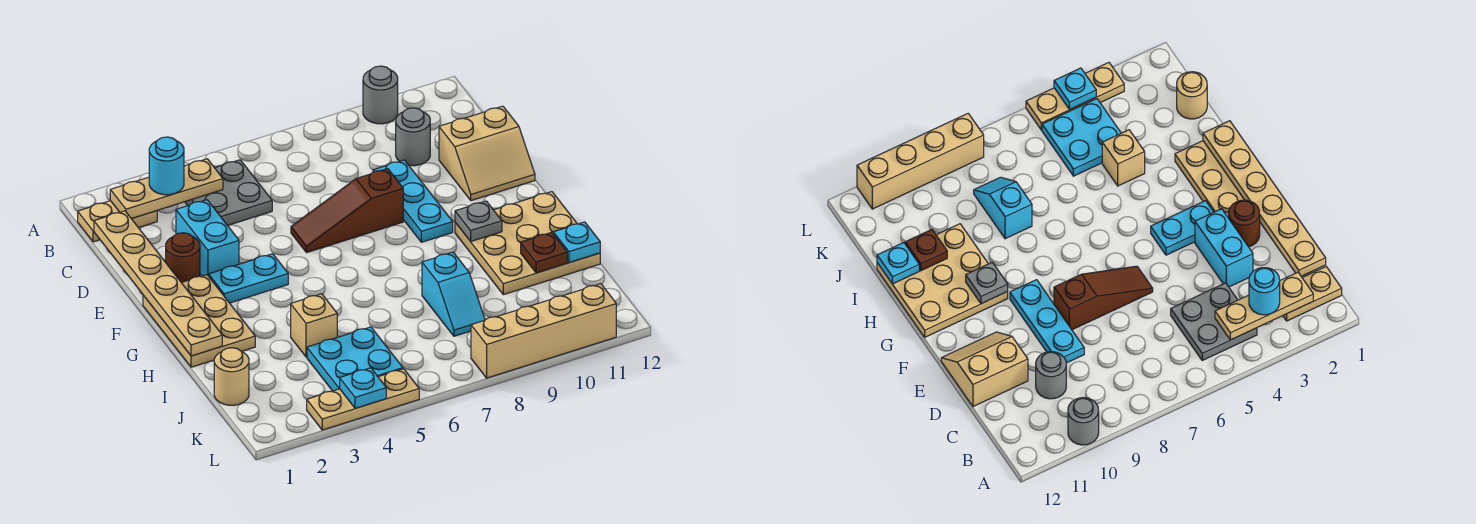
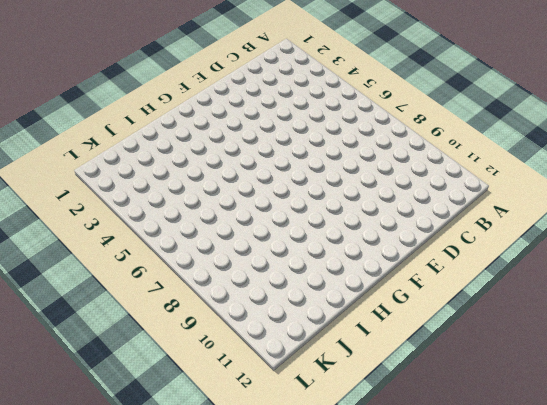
none -> grey 1x1 round brick [363,66,398,124]
none -> tan 1x2 plate [78,201,157,242]
none -> grey 2x2 plate [185,160,272,225]

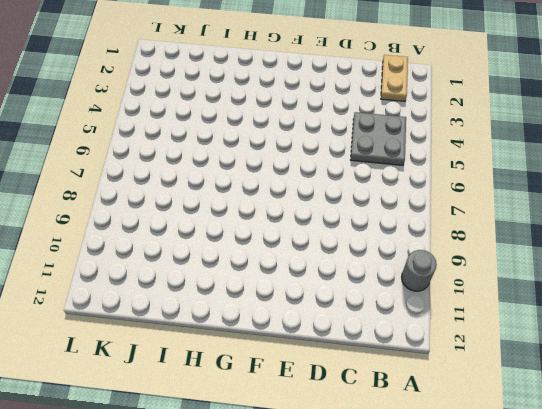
none -> grey 1x1 round brick [396,108,430,166]
none -> cyan 1x2 brick [176,200,239,276]
none -> cyan 1x3 plate [373,160,453,242]

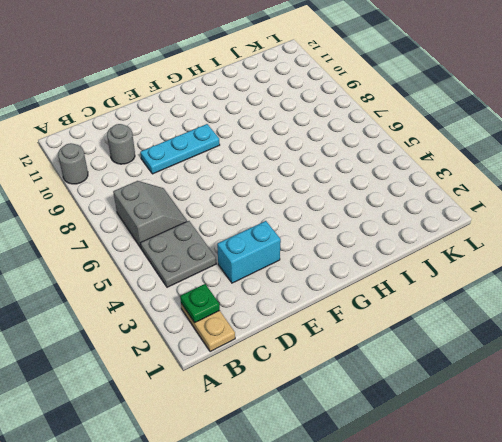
green 1x1 plate [180,284,220,323] -> tan 1x3 plate [110,159,223,219]
grey 2x2 slope [113,181,187,248] -> none
none -> tan 2x2 slope [439,106,535,201]
none -> brown 1x1 round brick [166,233,200,283]
none -> brown 1x3 slope [291,169,403,253]

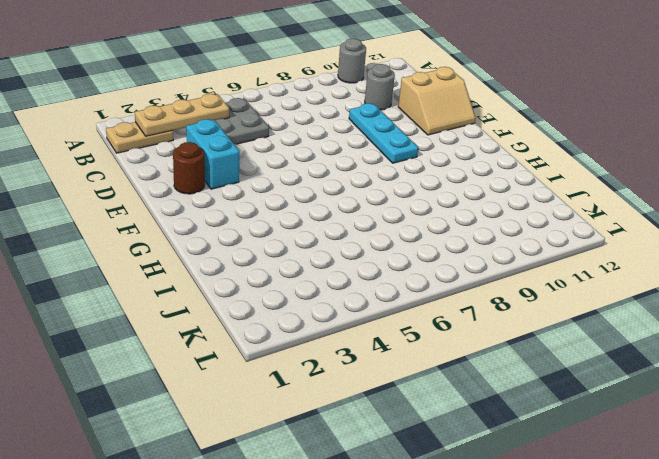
none -> brown 1x3 slope [291,169,403,253]
none -> tan 2x3 plate [143,275,255,367]
none -> cyan 1x2 plate [209,254,288,303]

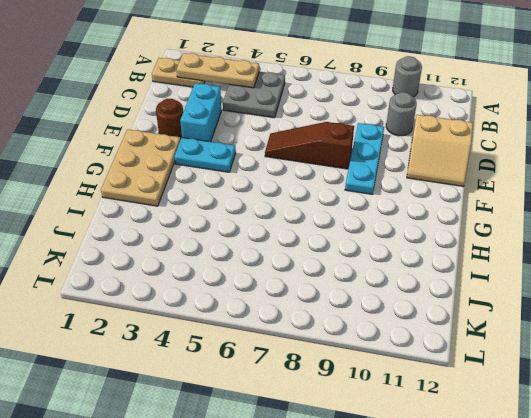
none -> tan 3x3 plate [455,192,600,295]
none -> tan 1x1 brick [291,294,337,357]
none -> cyan 1x2 slope [422,252,485,336]

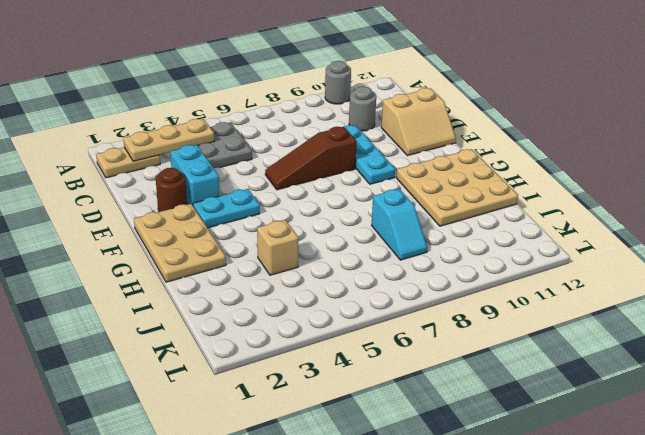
none -> tan 1x1 round brick [214,348,249,405]
none -> cyan 2x2 plate [307,327,403,391]
none -> tan 1x3 plate [307,369,419,430]

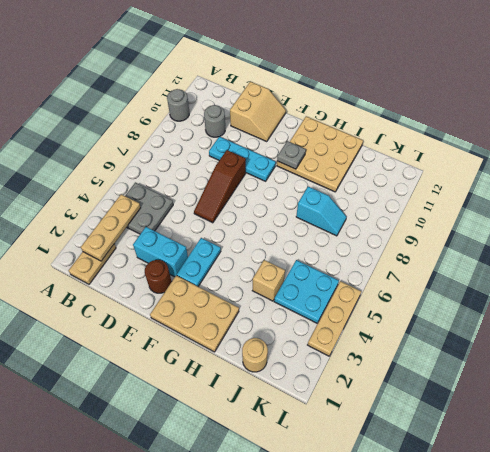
none -> tan 1x4 brick [471,284,616,378]
none -> tan 1x6 plate [94,211,222,356]
none -> brown 1x1 plate [521,232,567,273]

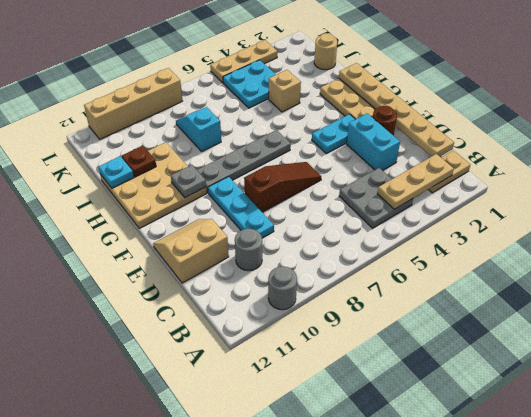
grey 1x4 plate [197,130,291,193] -> none
none -> cyan 1x1 plate [340,368,386,408]
none -> cyan 1x1 round brick [149,137,184,195]

